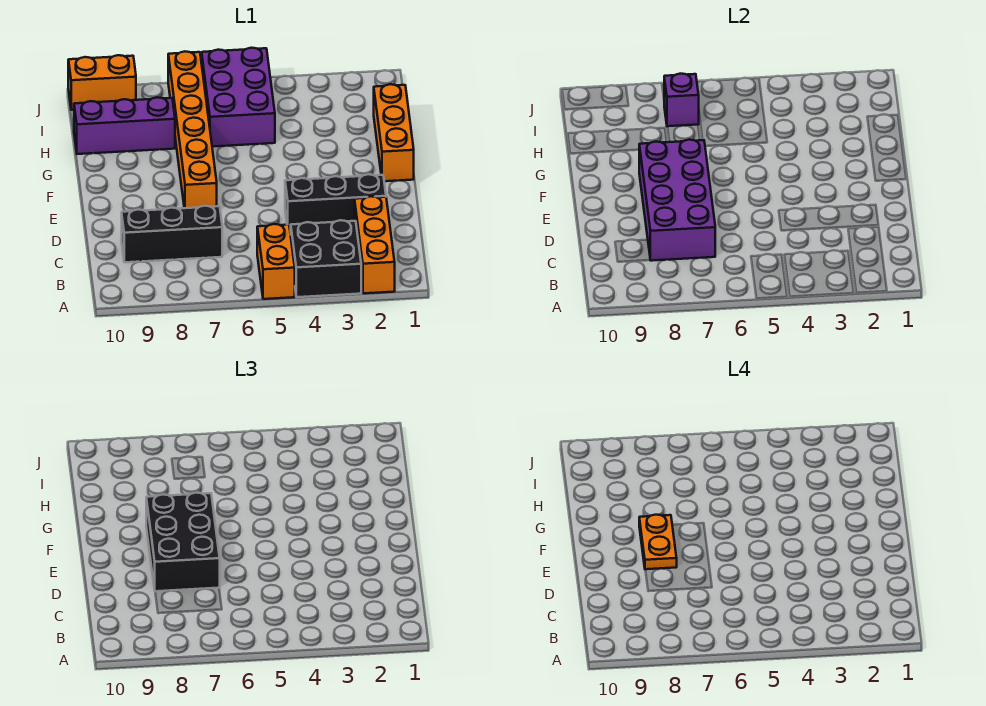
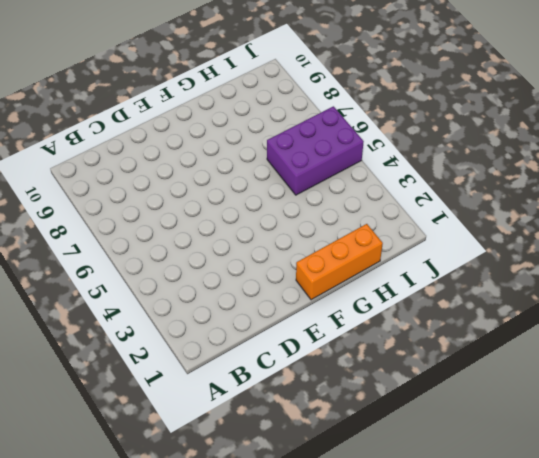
none -> orange 1x3 brick [355,196,395,293]
none -> black 2x2 brick [291,220,361,297]
none -> orange 1x2 brick [257,224,295,299]

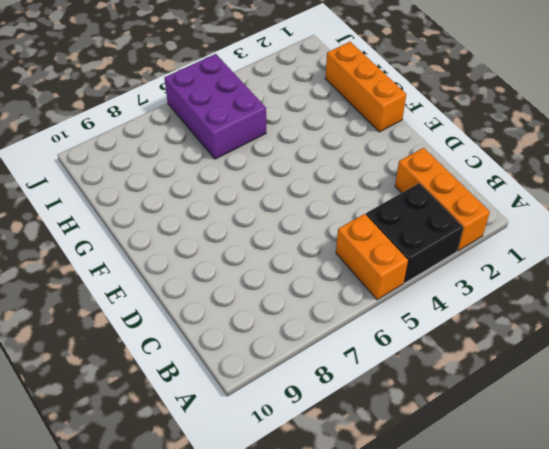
none -> black 1x3 brick [122,206,222,262]
none -> black 1x3 brick [285,174,386,231]
none -> orange 1x6 brick [168,51,217,208]

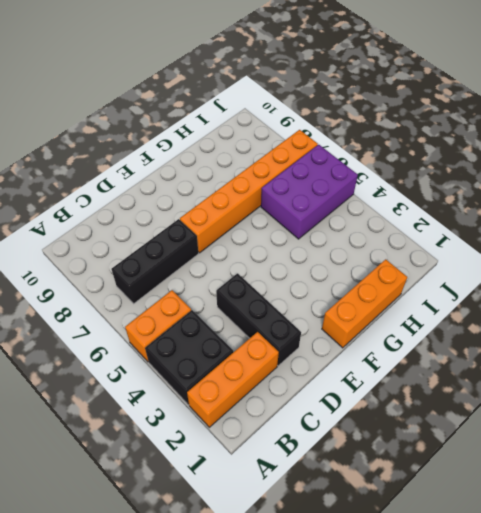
black 1x3 brick [111,219,199,304] -> black 1x3 brick turned to [122,206,222,262]
none -> purple 1x3 brick [74,97,175,154]
none -> orange 1x2 brick [68,55,136,110]
none -> purple 2x4 brick [639,140,715,261]

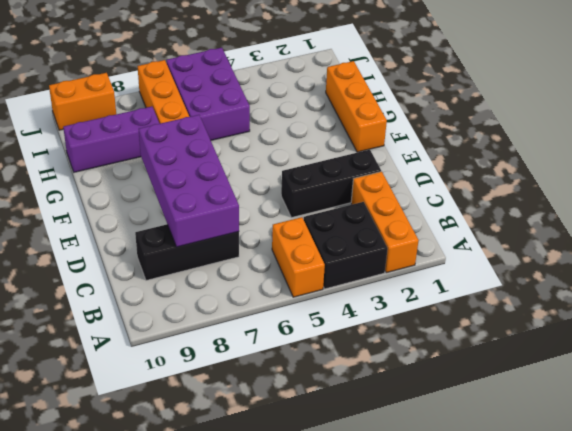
none -> purple 1x1 brick [664,74,699,126]
none -> black 2x3 brick [146,493,220,591]
none -> orange 1x2 plate [639,515,677,569]

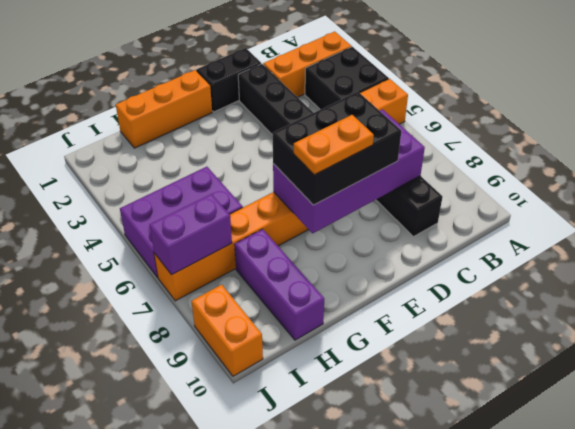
black 1x2 brick [196,48,261,112] -> none
purple 1x2 brick [150,194,232,275] -> purple 1x1 brick [664,74,699,126]

